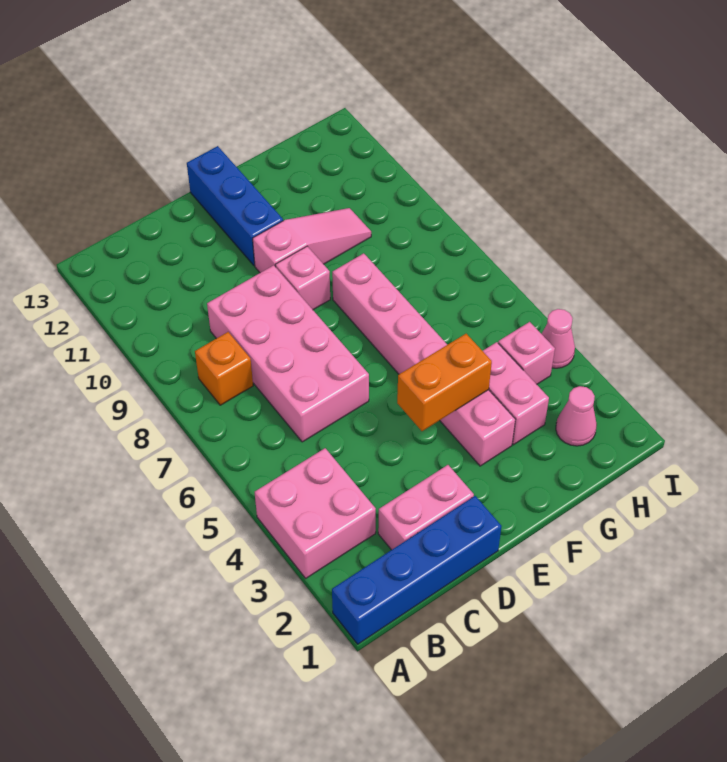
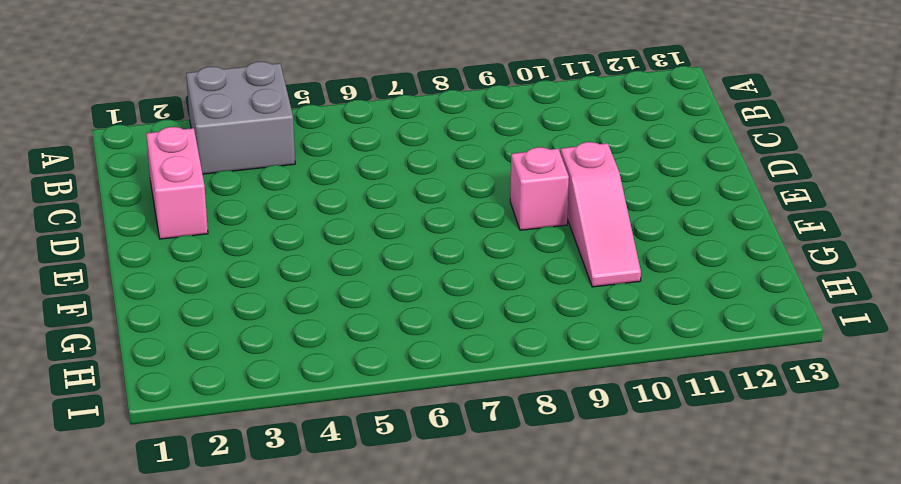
grey 2x2 brick [186,62,295,174] -> pink 2x2 brick [255,448,376,578]
none -> blue 1x4 brick [332,496,502,644]
none -> orange 1x1 brick [195,332,253,405]
none -> pink 2x4 brick [207,265,369,442]

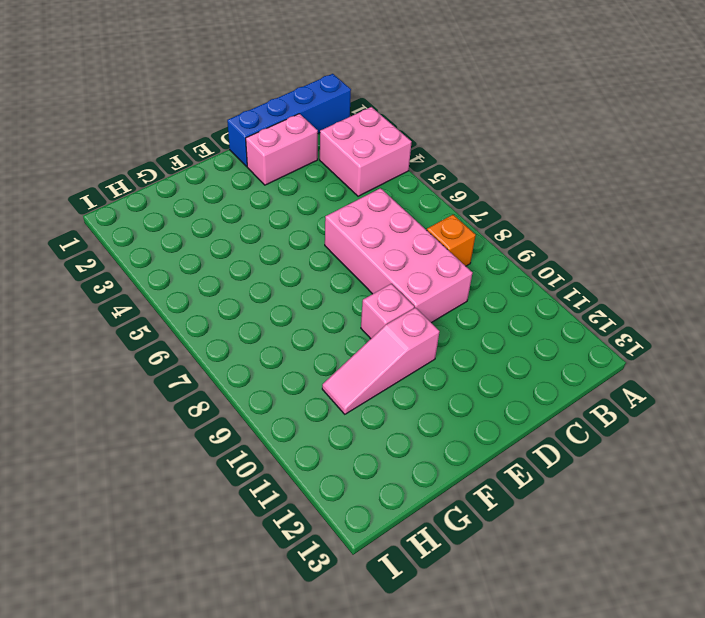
none -> blue 1x3 brick [187,146,283,266]
none -> pink 1x6 brick [332,253,515,466]
none -> pink 1x2 brick [483,342,549,445]

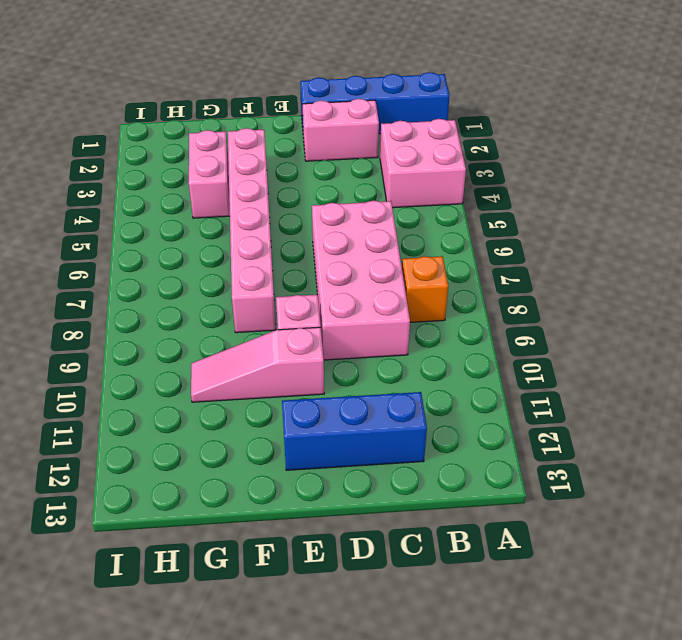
blue 1x3 brick [282,392,427,470] -> blue 1x3 brick turned to [187,146,283,266]
none -> pink 1x1 cone [556,386,597,446]
none -> pink 1x1 brick [498,322,555,384]
none -> pink 1x1 cone [542,309,575,368]

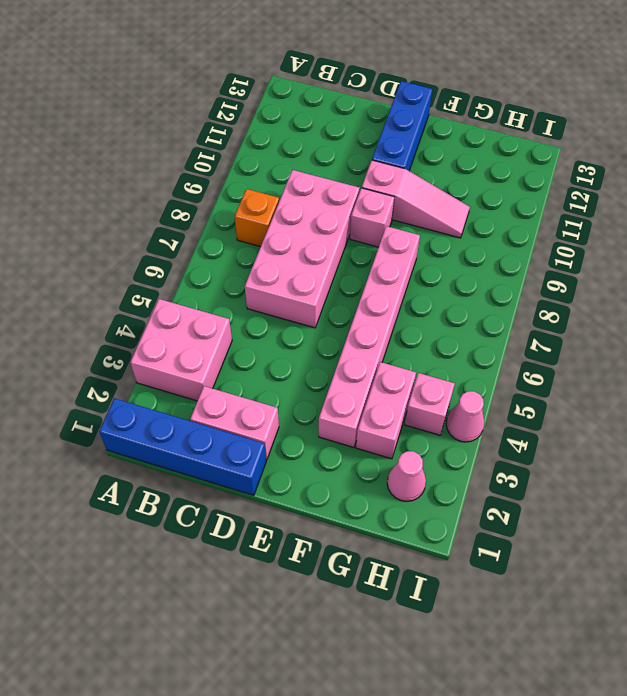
none -> orange 1x2 brick [397,334,492,431]

